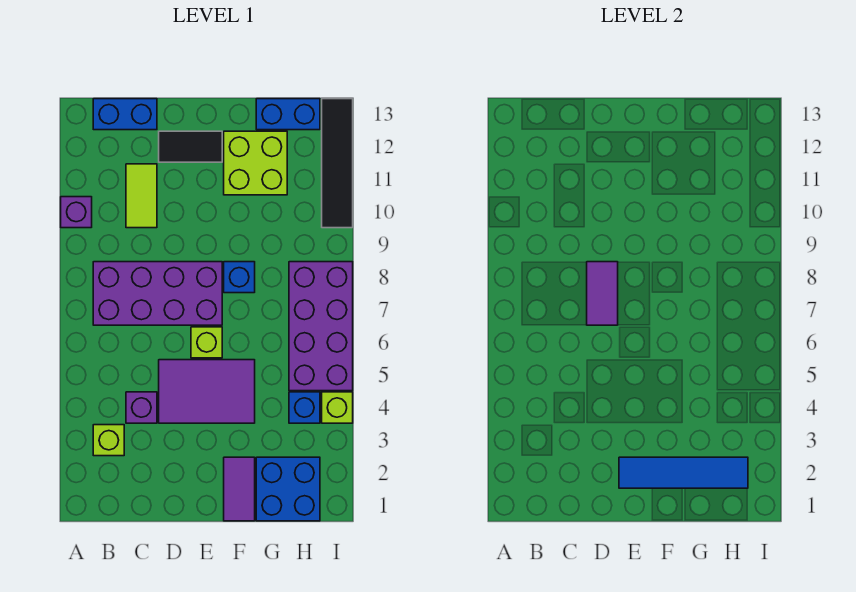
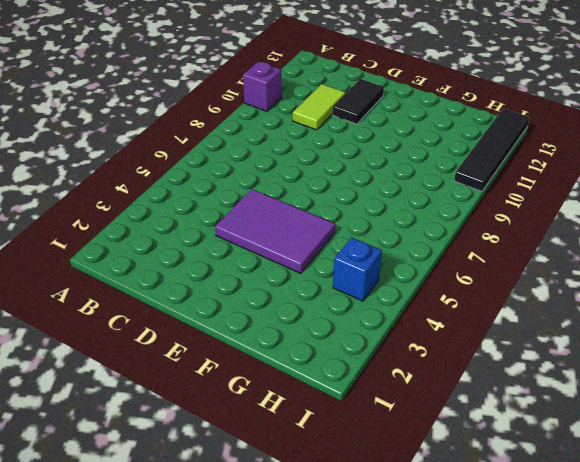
black 1x2 tile [333,79,384,124] -> black 1x2 tile turned to [159,131,222,162]
none -> lime 1x1 brick [93,425,124,456]
none -> purple 2x4 brick [93,262,222,325]
none -> blue 1x2 brick [93,99,157,130]

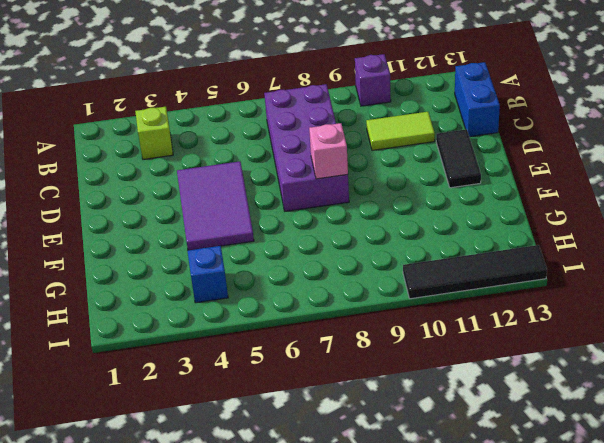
pink 1x1 brick [309,123,348,179] -> none
none -> purple 1x1 brick [126,392,157,423]
none -> lime 1x1 brick [191,327,222,358]
none -> purple 1x2 tile [224,457,255,521]

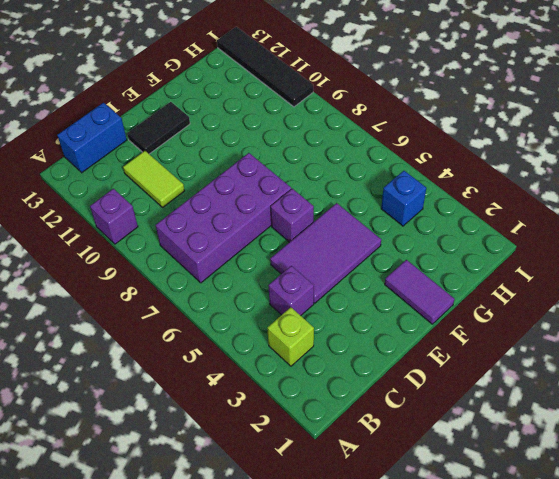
purple 1x1 brick [270,189,314,242] -> lime 1x1 brick [191,327,222,358]
none -> blue 1x1 brick [224,262,255,293]
none -> lime 2x2 brick [224,131,287,195]
none -> blue 2x2 brick [256,457,320,521]

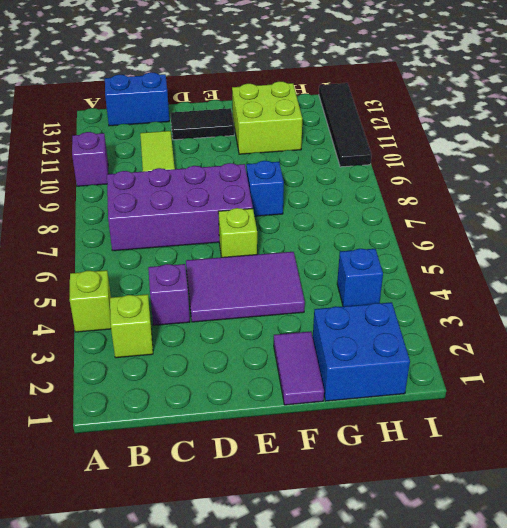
lime 1x1 brick [69,270,111,332] -> lime 1x1 brick moved to [322,392,353,423]
none -> blue 1x2 brick [256,99,320,130]
none -> purple 2x4 brick [289,262,353,391]
none -> purple 1x2 tile [587,262,618,325]

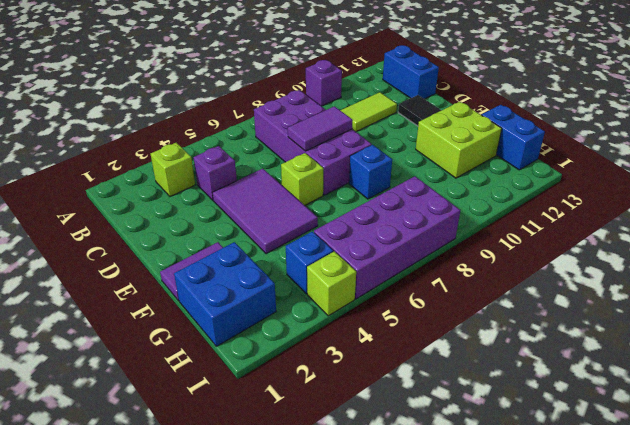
none -> black 1x4 tile [322,99,353,228]
none -> blue 1x4 tile [619,457,748,488]

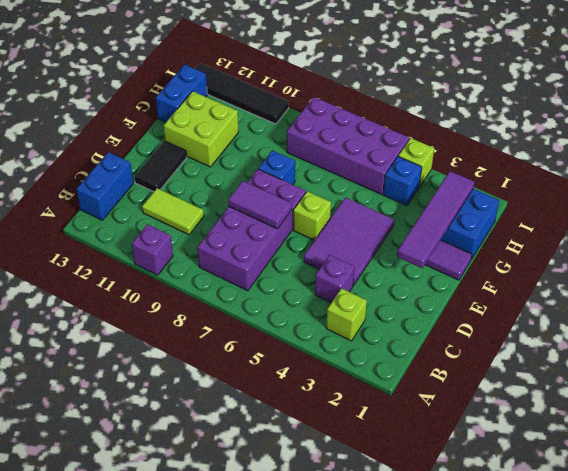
purple 1x4 tile [397,171,474,268] -> blue 1x4 tile [619,457,748,488]

